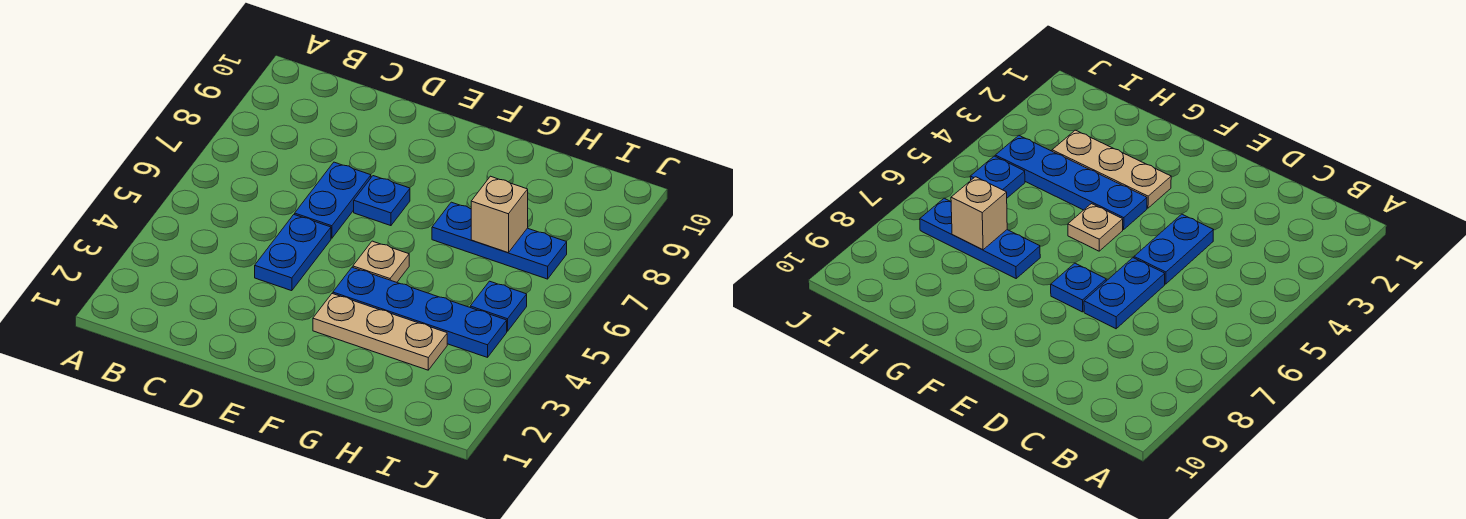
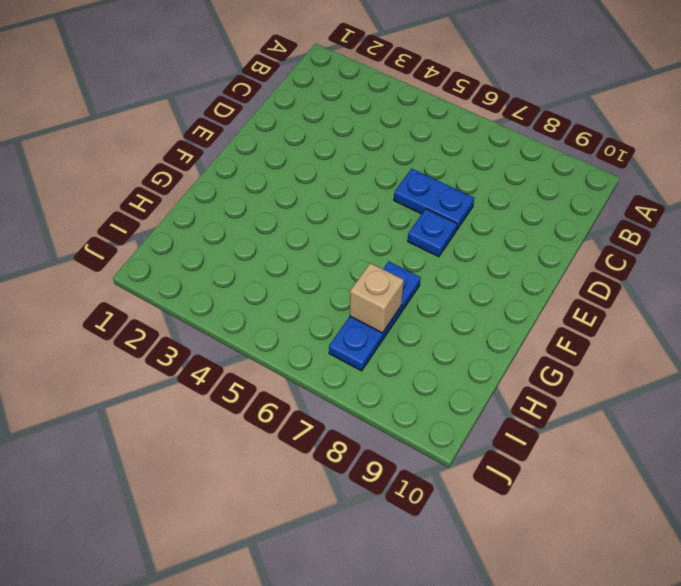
none -> blue 1x2 plate [255,215,331,291]
none -> tan 1x3 plate [313,294,447,370]

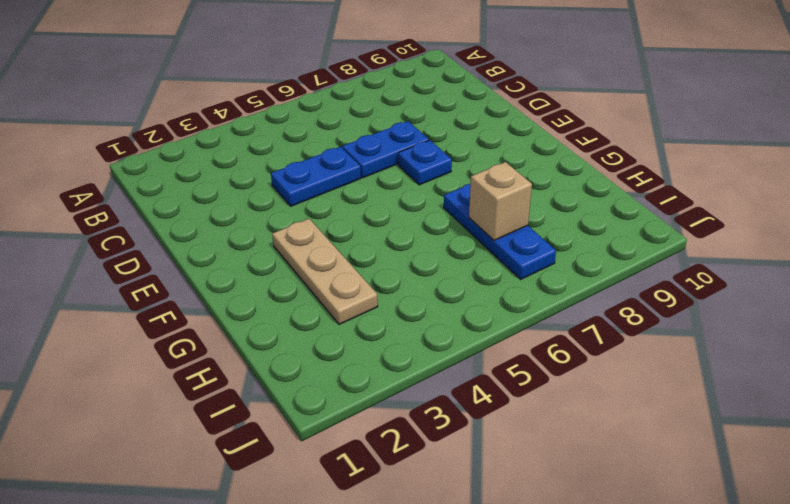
none -> blue 1x4 plate [333,267,507,357]
none -> tan 1x1 plate [353,241,409,282]

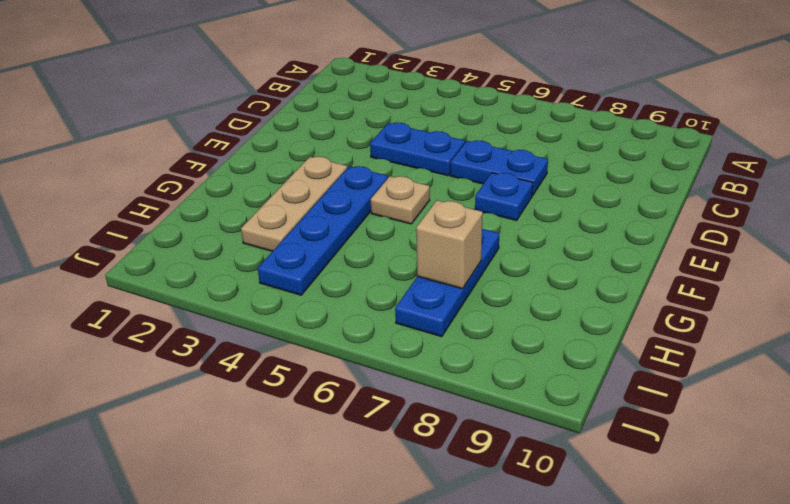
none -> blue 1x1 plate [470,281,527,331]

